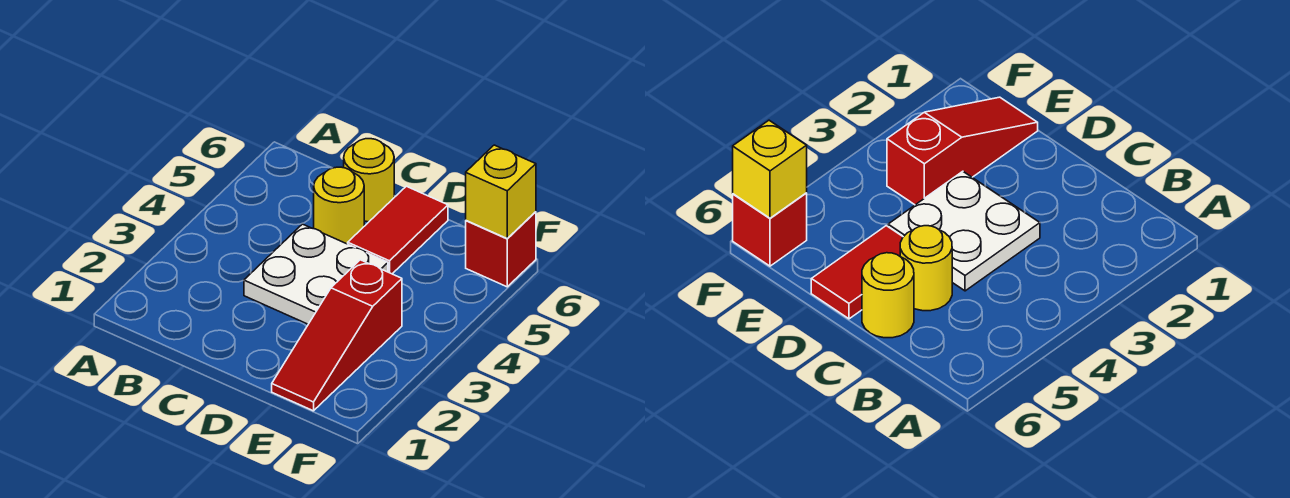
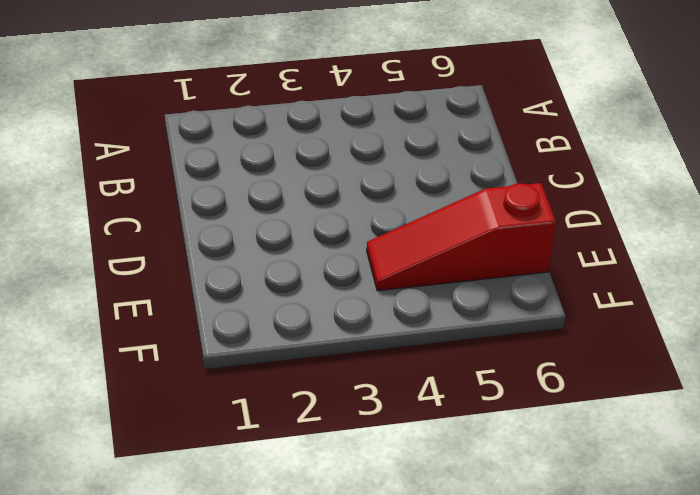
red 1x3 slope [367,183,556,291] -> red 1x3 slope moved to [272,260,402,411]
none -> white 2x2 plate [244,224,388,324]
none -> yellow 1x1 round brick [314,167,364,244]

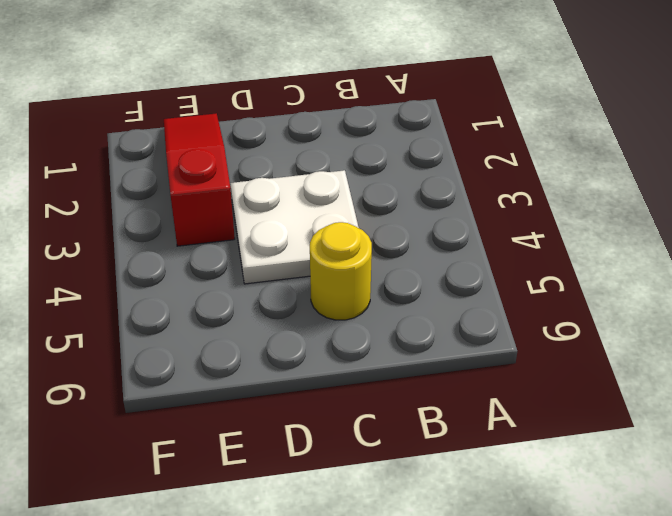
none -> yellow 1x1 round brick [344,139,394,222]
none -> red 1x2 tile [348,186,448,274]

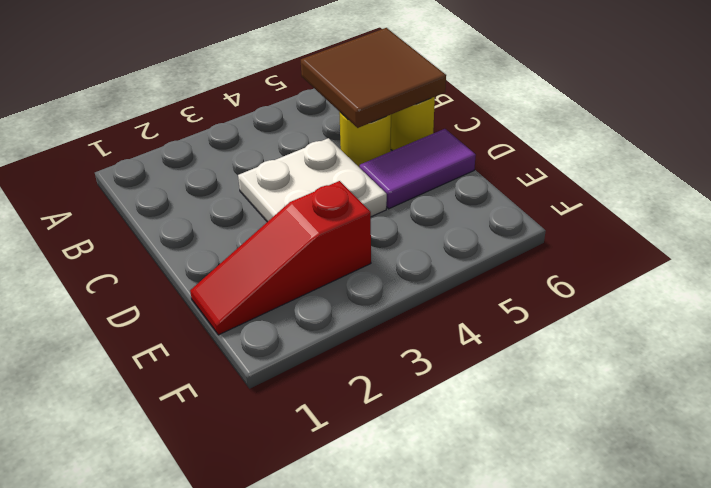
brown 2x2 tile [301,28,446,128] -> none
purple 1x2 tile [360,129,476,209] -> red 1x2 tile [348,186,448,274]
none -> red 1x1 brick [466,212,536,287]
none -> yellow 1x1 brick [466,145,536,239]

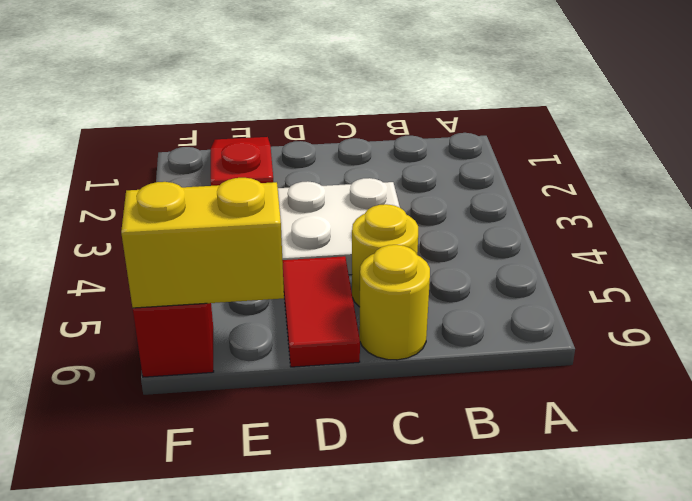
yellow 1x2 brick [121,178,284,308] -> yellow 1x1 brick [466,145,536,239]

